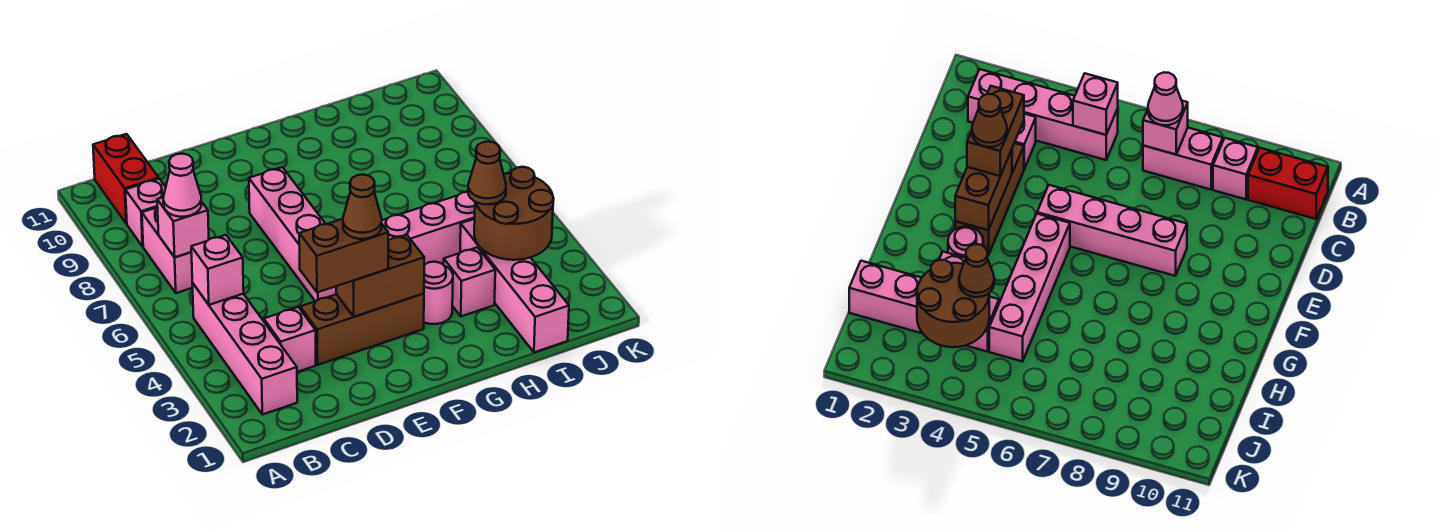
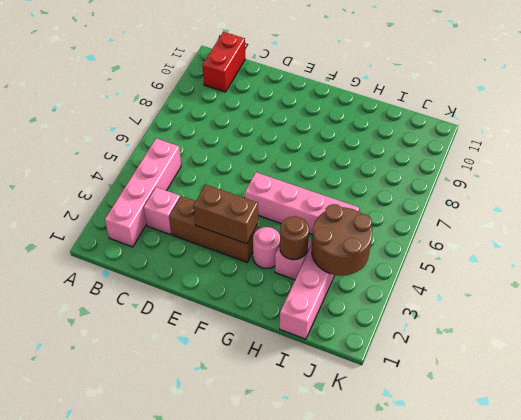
brown 1x1 round brick [280,216,309,260] -> none
none -> pink 1x2 brick [142,207,193,293]
none -> pink 1x1 brick [125,179,166,246]
none -> pink 1x4 brick [249,167,336,301]

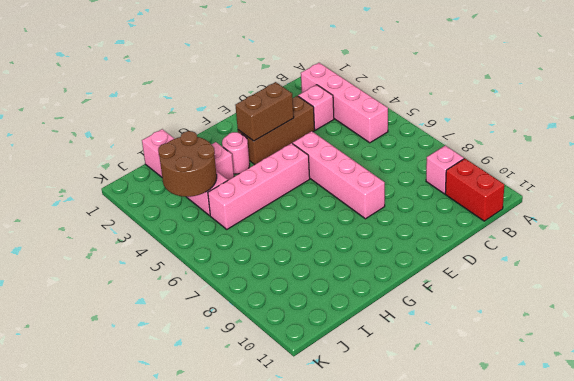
none -> pink 1x2 brick [142,207,193,293]
none -> pink 1x1 brick [191,235,244,305]
none -> pink 1x1 brick [157,197,209,257]

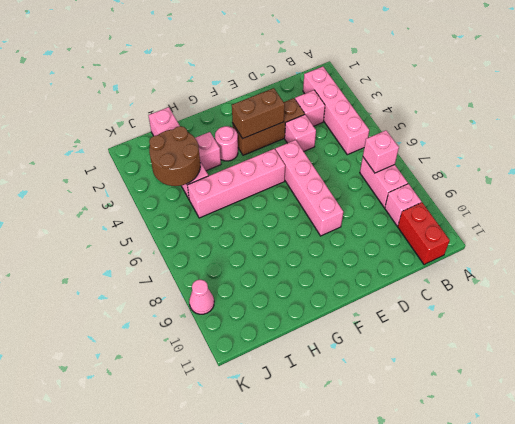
pink 1x1 brick [285,115,316,151] -> pink 1x1 brick moved to [191,235,244,305]
pink 1x1 cone [189,280,214,314] -> pink 1x1 cone moved to [163,154,202,217]
none -> brown 1x2 brick [299,219,388,293]
none -> brown 1x1 cone [468,142,506,204]
none -> brown 1x1 cone [343,175,382,239]

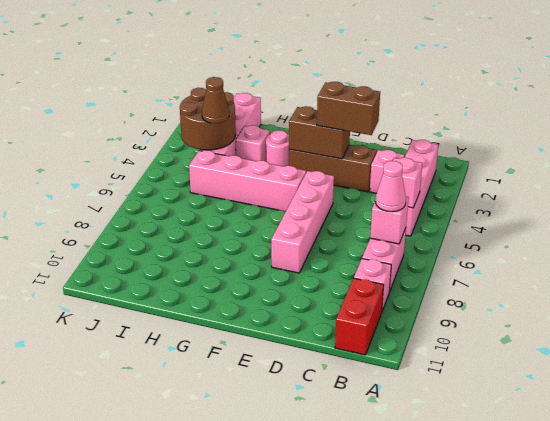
none -> brown 1x1 cone [343,175,382,239]

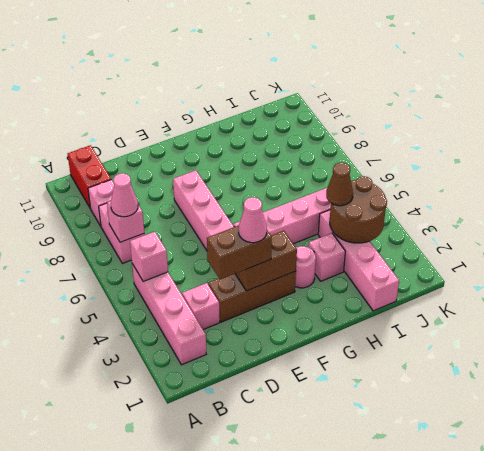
pink 1x1 cone [239,197,267,243] -> brown 1x1 cone [343,175,382,239]

